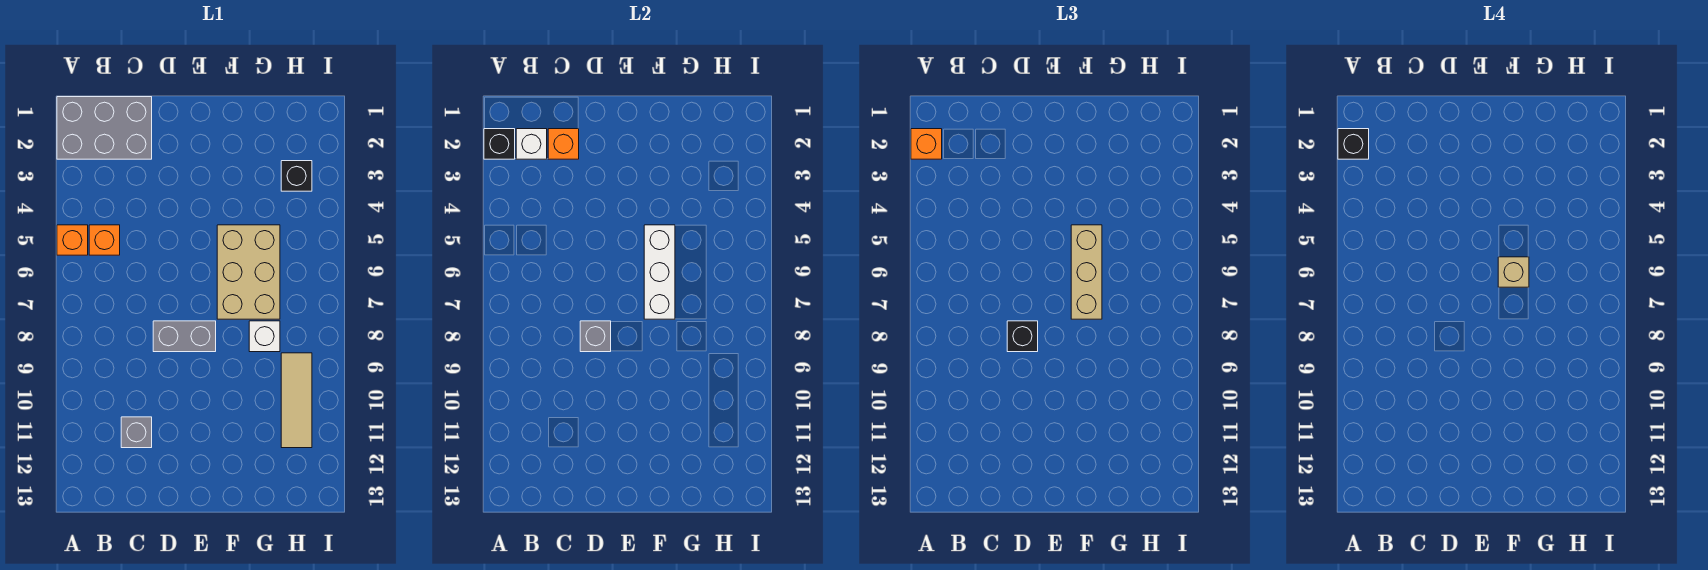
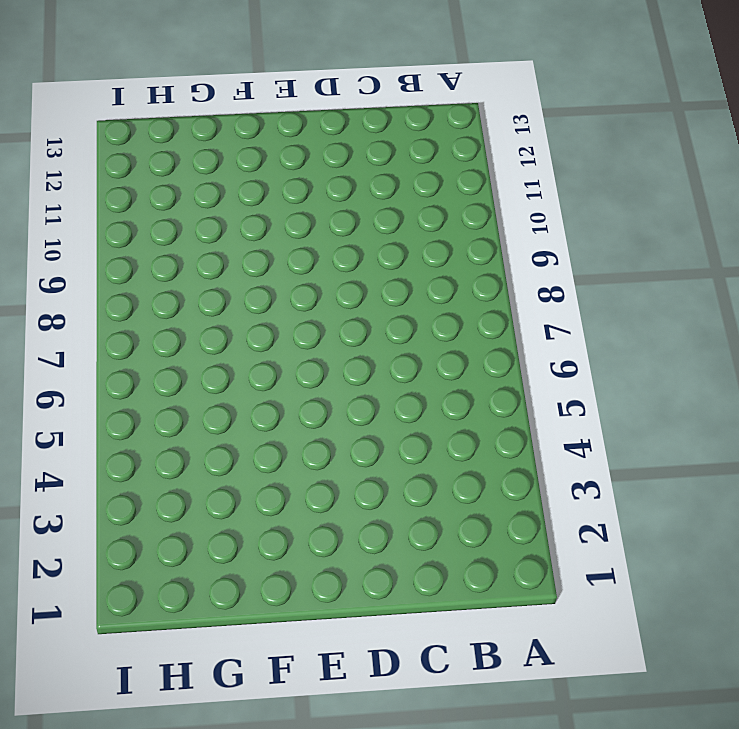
none -> grey 2x3 brick [57,97,152,159]
none -> orange 1x1 brick [57,225,88,255]
none -> orange 1x1 brick [89,225,120,255]

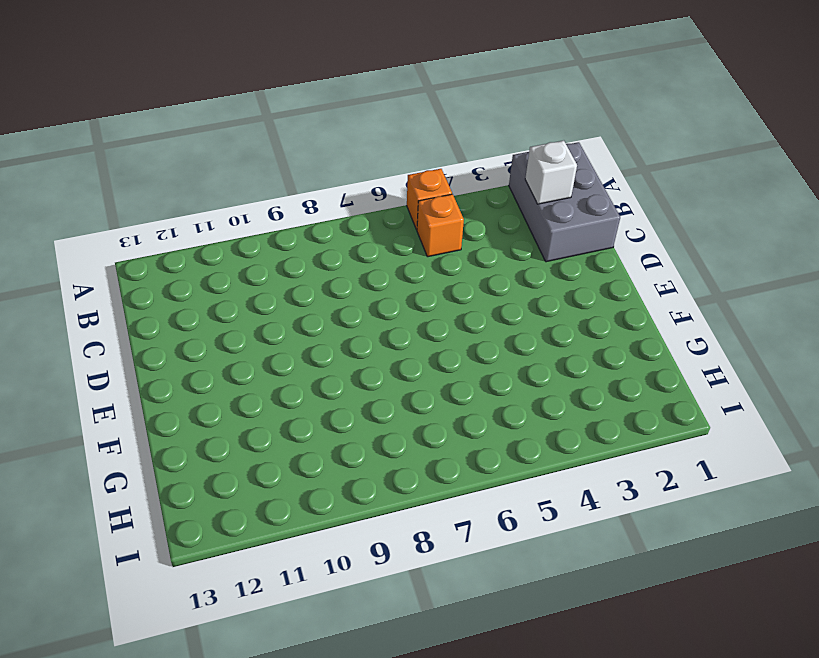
none -> grey 1x1 brick [121,417,152,448]
none -> grey 1x2 brick [153,321,216,352]
none -> tan 2x3 brick [217,225,280,319]

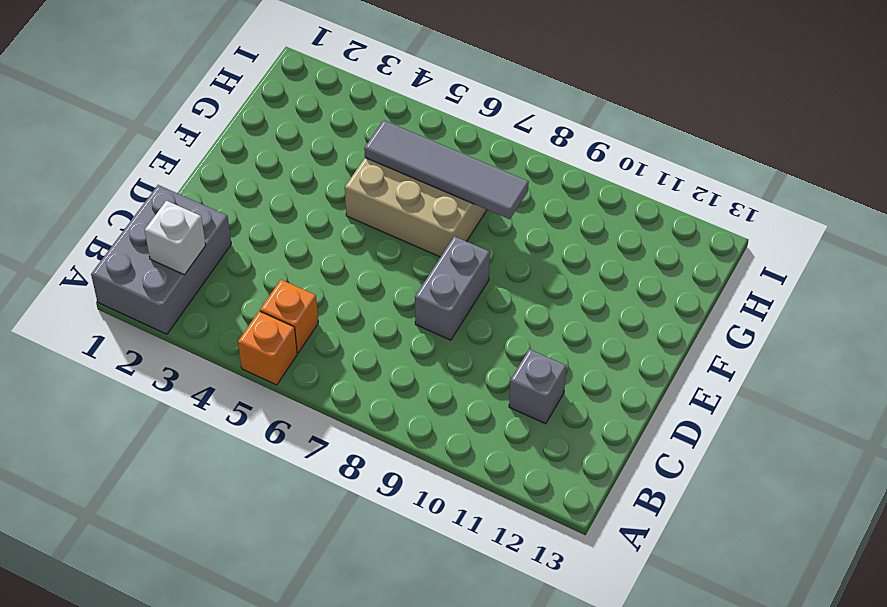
grey 1x4 tile [364,120,529,219] -> none
none -> white 1x1 brick [249,321,280,352]
none -> black 1x1 brick [281,161,312,191]
none -> tan 1x3 tile [281,353,312,448]

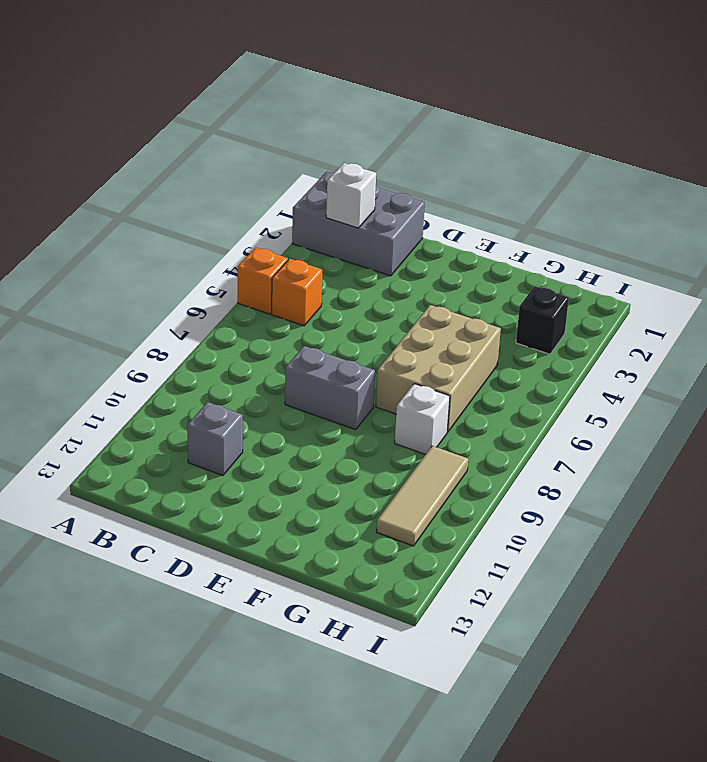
none -> black 1x1 brick [484,129,515,159]
none -> orange 1x1 brick [548,129,579,159]
none -> grey 1x1 brick [580,321,611,352]

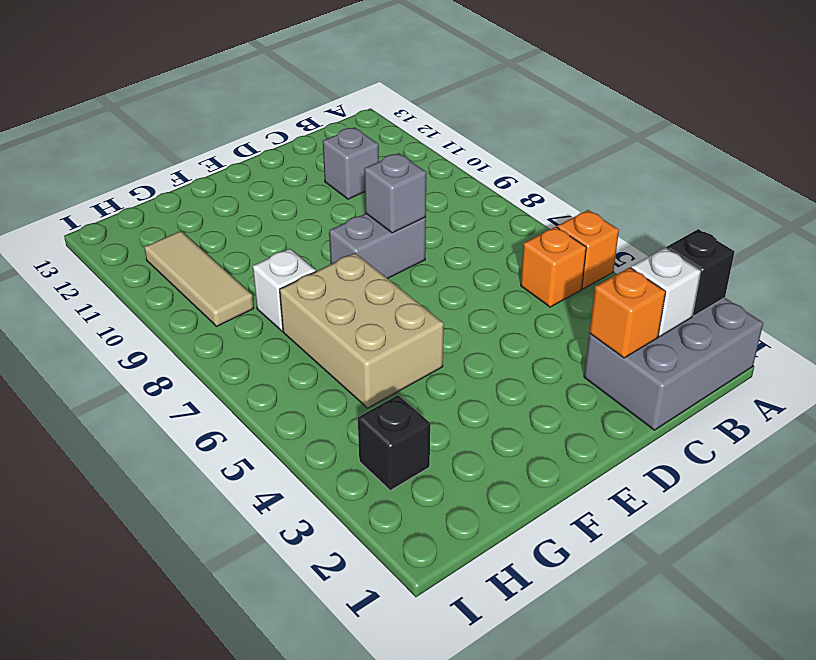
none -> white 1x3 brick [644,225,675,319]
none -> orange 1x1 brick [911,129,942,159]
none -> black 1x1 brick [1007,321,1038,352]

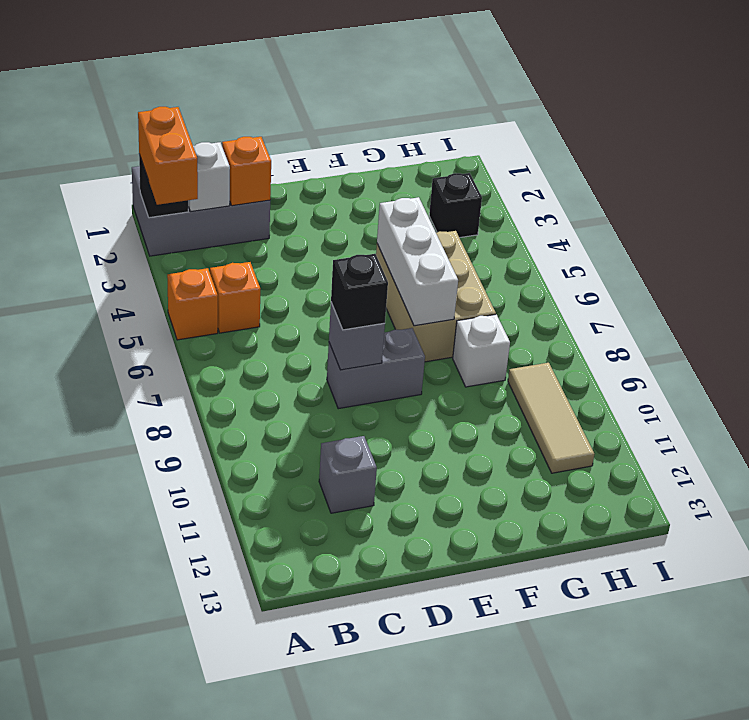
orange 1x2 brick [138,107,198,205] -> orange 1x1 brick [911,129,942,159]
none -> tan 1x3 brick [1071,225,1102,319]
none -> black 1x1 brick [1338,129,1369,159]
none -> tan 1x1 brick [1498,257,1529,287]

